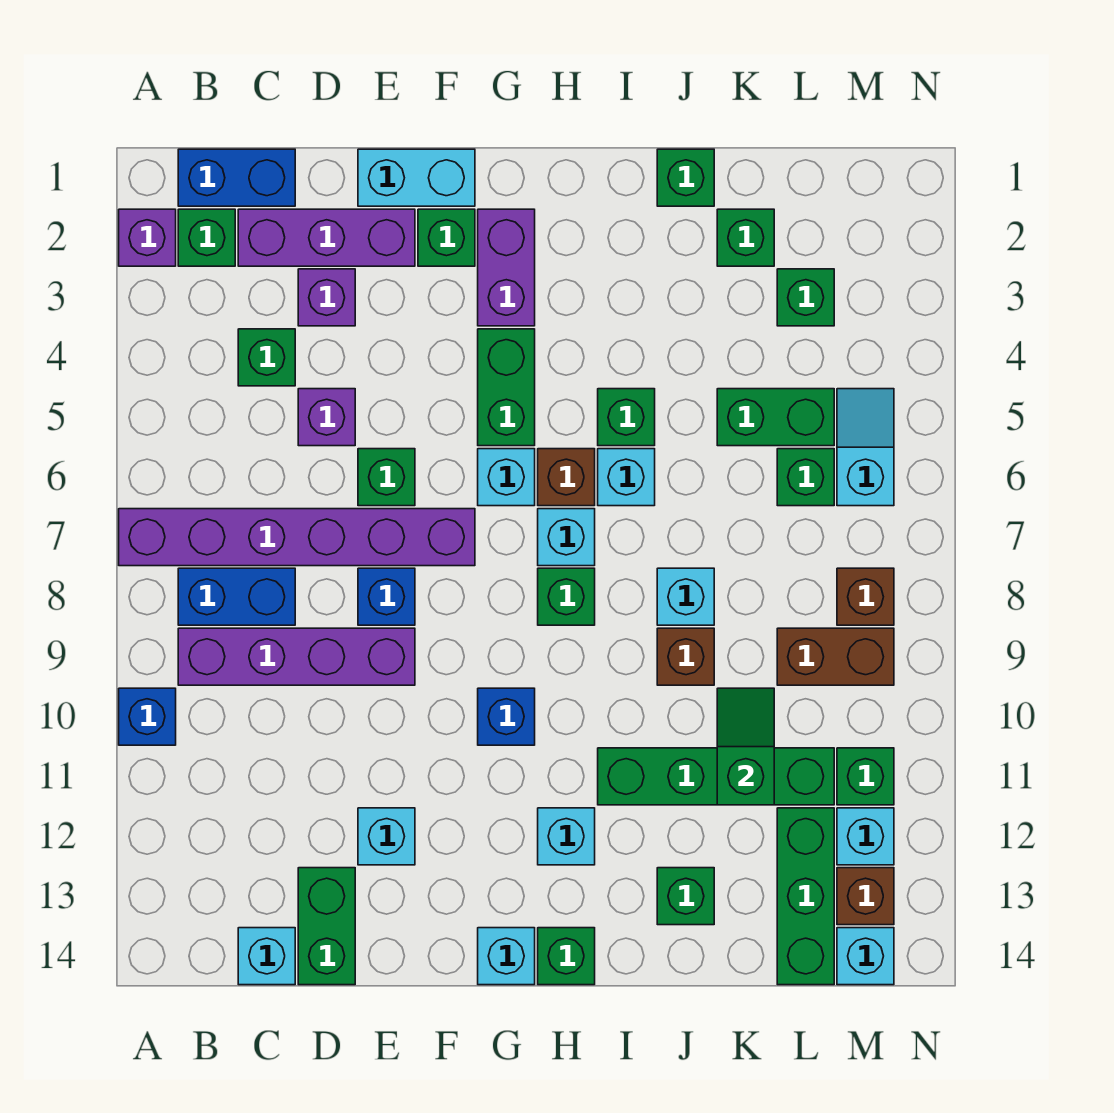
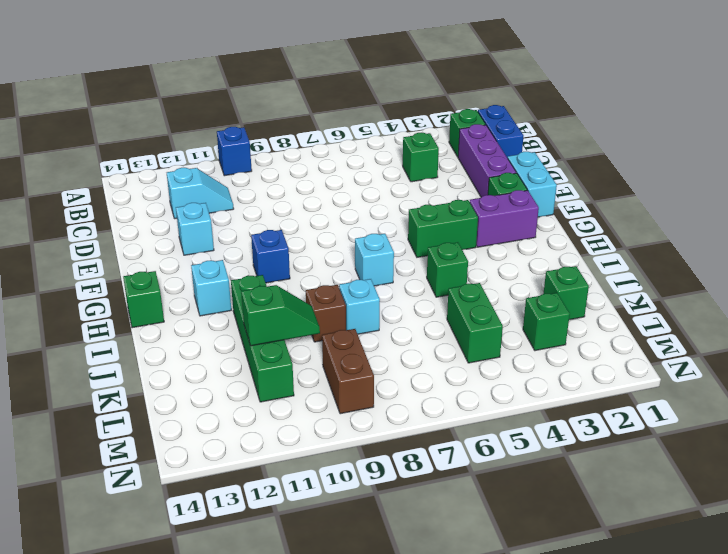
cyan 1x2 slope [167,168,234,219] -> cyan 1x2 slope moved to [837,389,894,506]
none -> purple 1x1 brick [119,209,176,266]
none -> purple 1x6 brick [119,509,475,566]
none -> blue 1x2 brick [178,568,295,625]
none -> purple 1x4 brick [178,628,415,685]

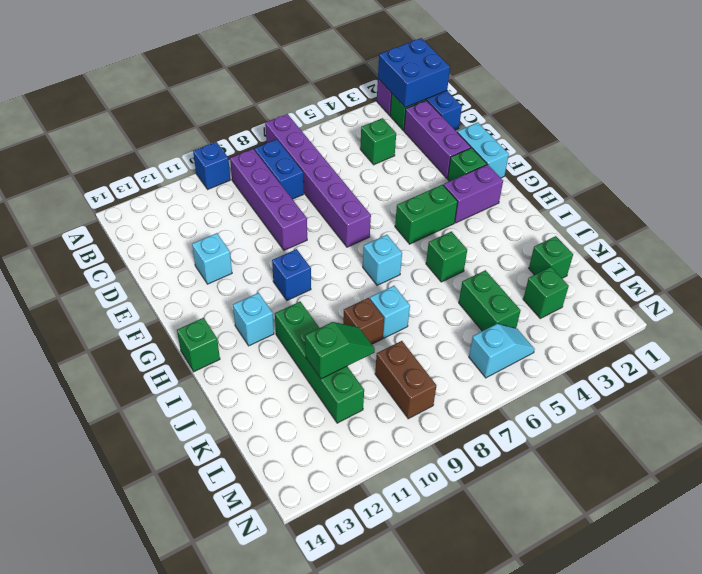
blue 2x2 brick [378,38,450,107] -> none
none -> cyan 1x1 brick [238,928,295,985]
none -> purple 1x1 brick [298,269,355,326]
none -> purple 1x1 brick [298,389,355,446]
none -> green 1x2 brick [298,868,355,985]

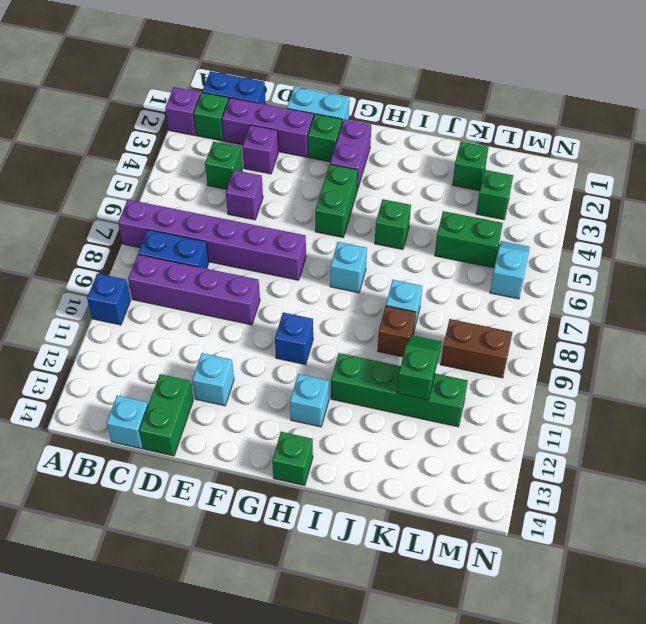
none -> green 1x1 brick [358,449,415,506]
none -> blue 1x1 brick [358,568,415,625]
none -> cyan 1x1 brick [478,449,535,506]
none -> cyan 1x1 brick [478,928,535,985]

